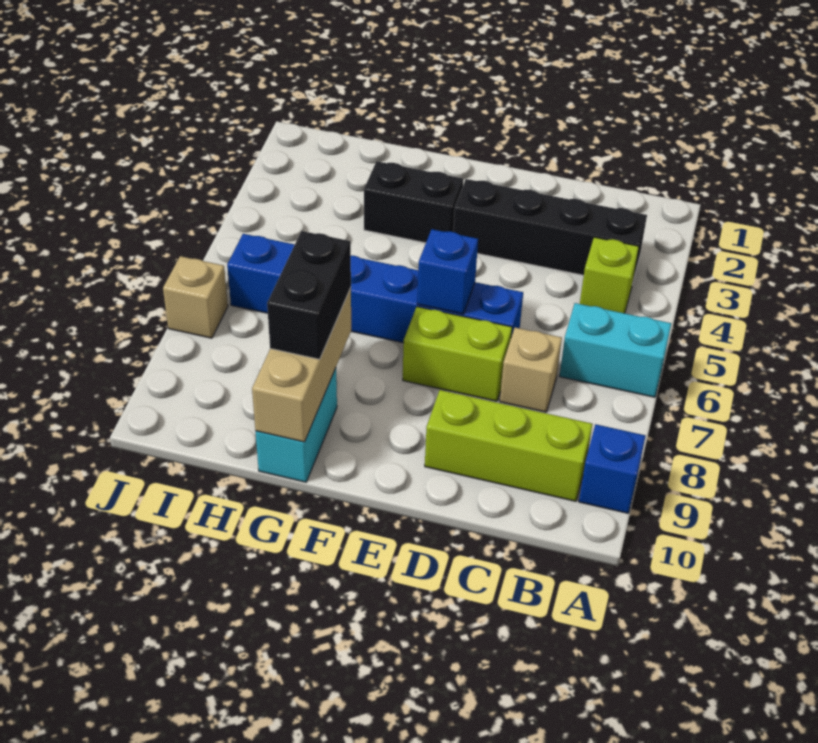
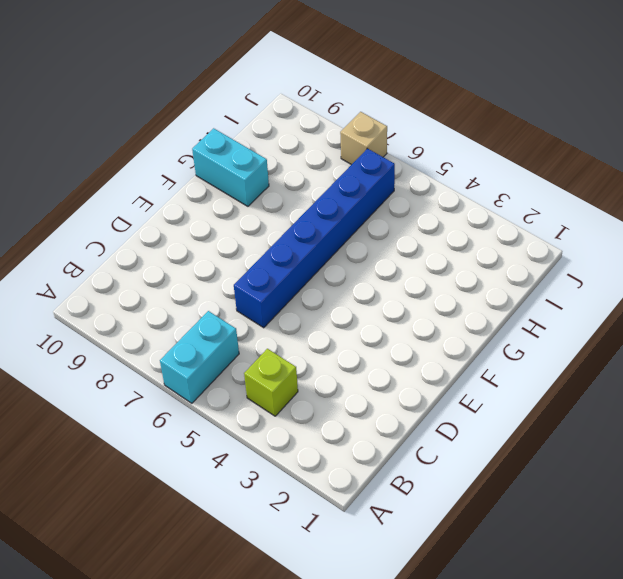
none -> blue 1x1 brick [579,424,645,513]
none -> black 1x4 brick [453,179,647,280]
none -> lime 1x3 brick [425,390,592,501]

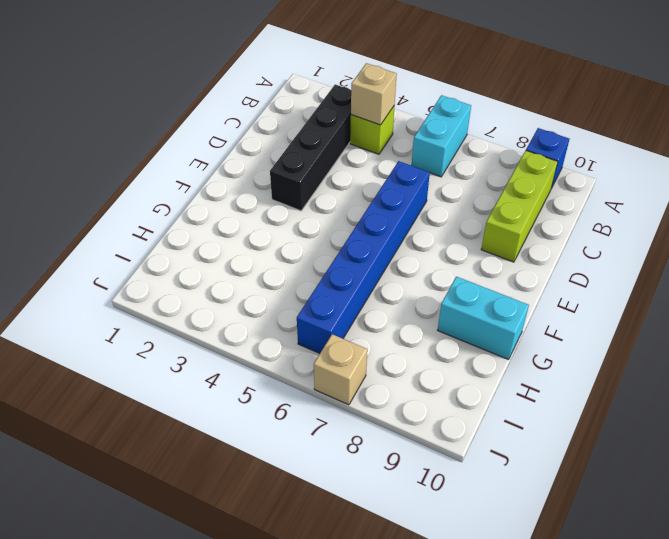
tan 1x1 brick [351,63,397,125] -> tan 1x1 brick moved to [500,328,562,412]
none -> lime 1x2 brick [403,307,512,401]
none -> black 1x2 brick [364,161,463,243]
none -> blue 1x1 brick [417,229,478,314]

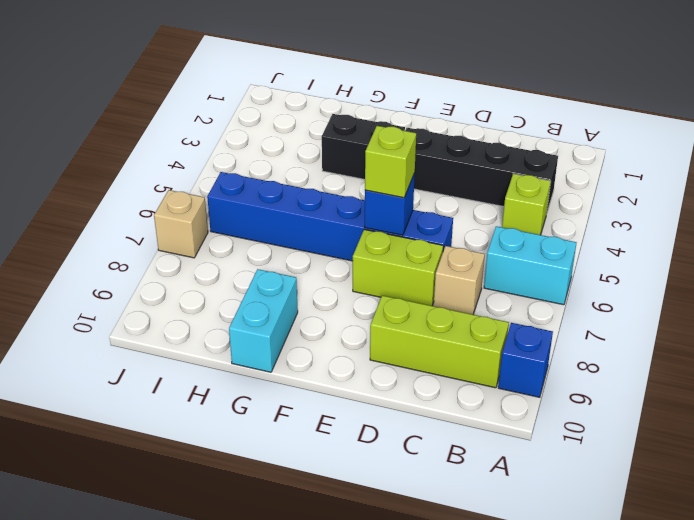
lime 1x1 brick [365,126,416,198] -> none
none -> tan 1x3 brick [252,288,351,442]
none -> black 1x2 brick [267,231,351,359]

